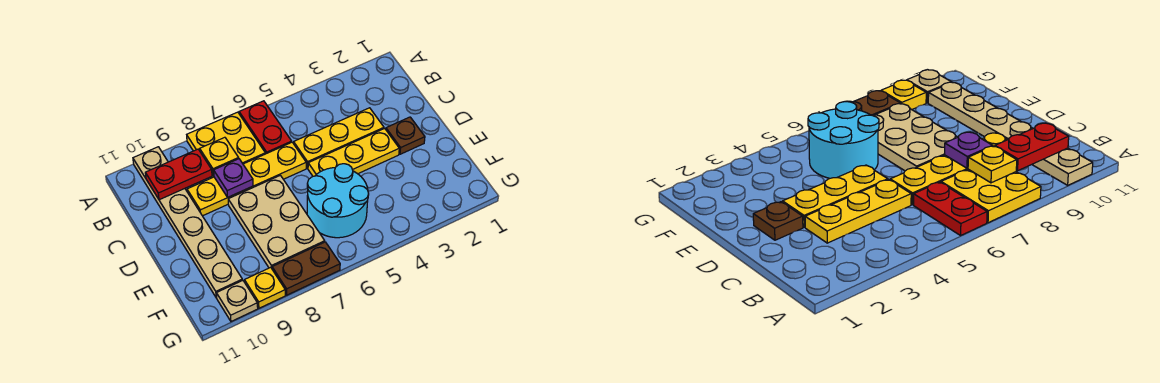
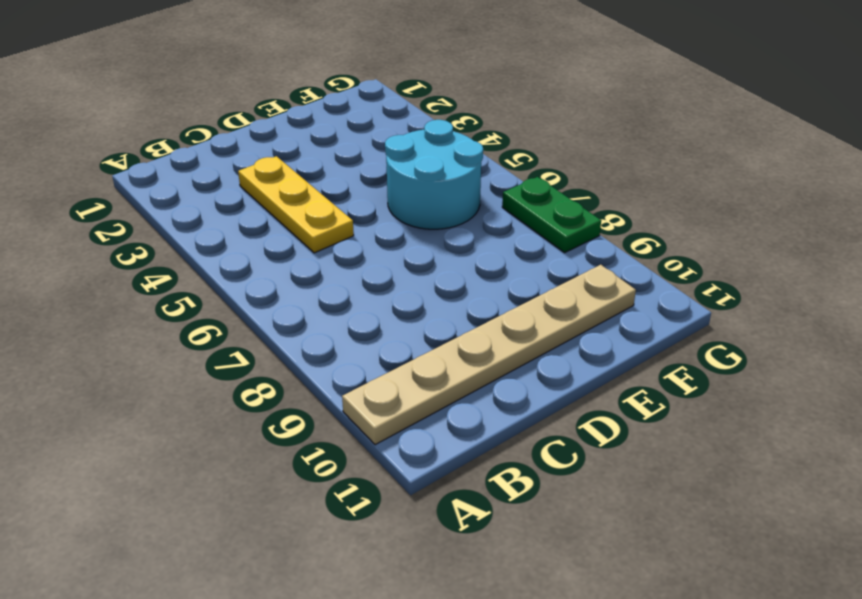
green 1x2 plate [502,177,601,253] -> brown 1x2 plate [272,242,340,295]
none -> red 1x2 plate [239,101,292,154]
none -> yellow 2x2 plate [187,112,265,178]
none -> yellow 1x4 plate [187,142,306,216]

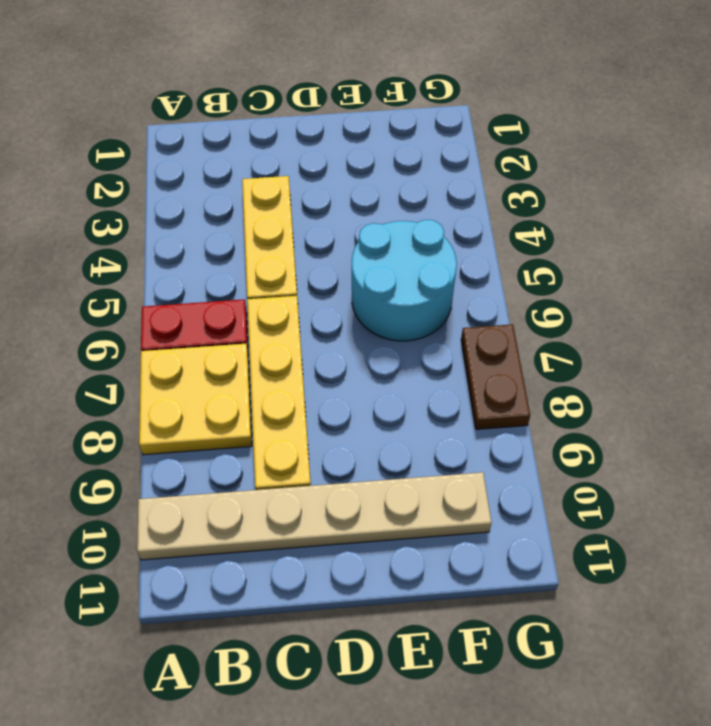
none -> brown 1x1 plate [386,117,425,154]
none -> yellow 1x3 plate [308,128,399,176]
none -> tan 2x3 plate [228,175,325,268]

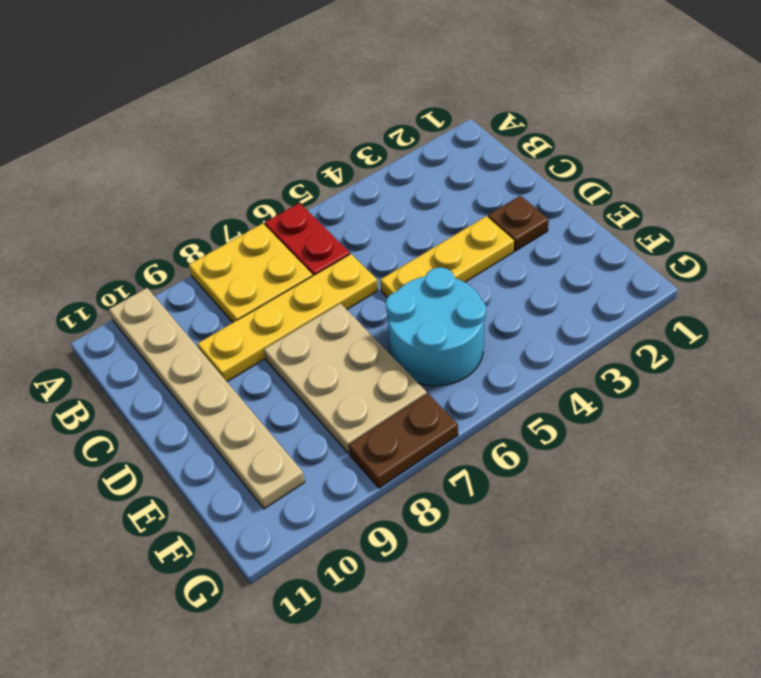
none -> yellow 1x3 plate [294,108,384,168]
none -> yellow 1x1 plate [244,267,285,308]
none -> tan 1x1 plate [216,280,258,321]

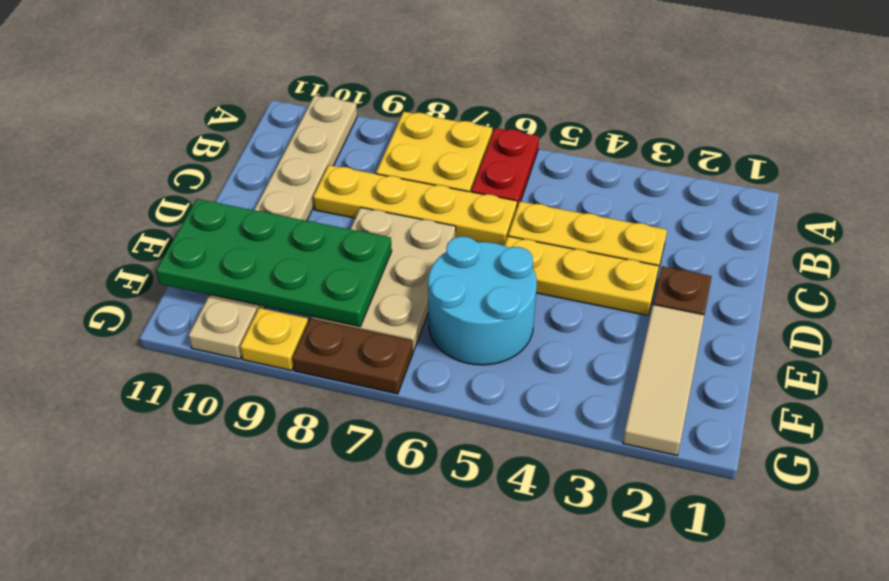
tan 1x3 tile [623,305,704,455] -> none
green 2x4 plate [156,199,392,327] -> none
none -> yellow 1x1 plate [200,137,239,176]
none -> red 1x2 plate [145,149,212,200]
none -> purple 1x1 plate [214,159,253,197]

